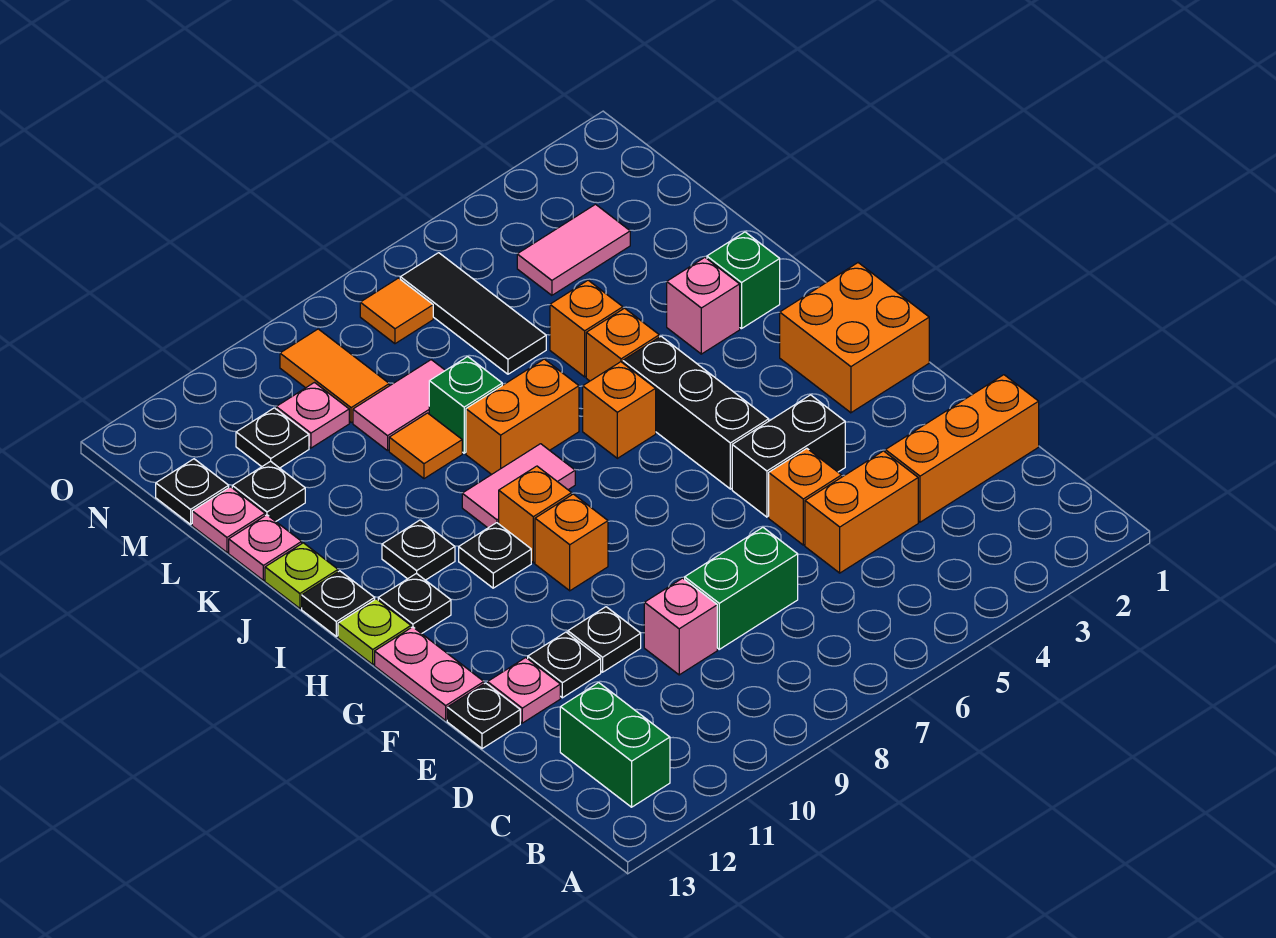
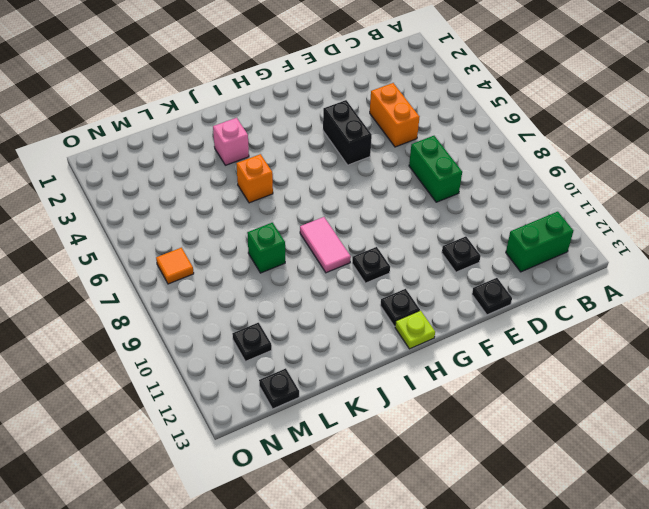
none -> orange 1x3 brick [885,375,1039,522]
none -> pink 1x1 brick [644,578,717,675]
none -> orange 1x1 brick [769,448,842,545]
none -> black 1x1 plate [568,607,641,672]

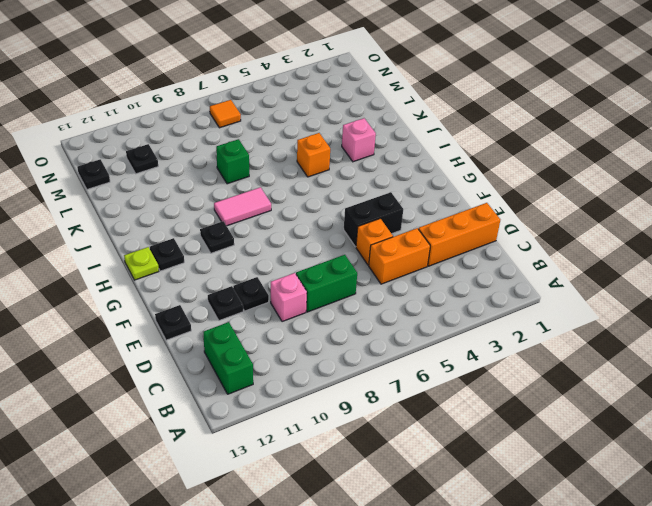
none -> pink 1x1 plate [488,658,560,723]
none -> pink 1x2 plate [375,627,484,720]
none -> orange 2x2 brick [780,263,929,413]
none -> black 1x3 brick [623,336,769,489]

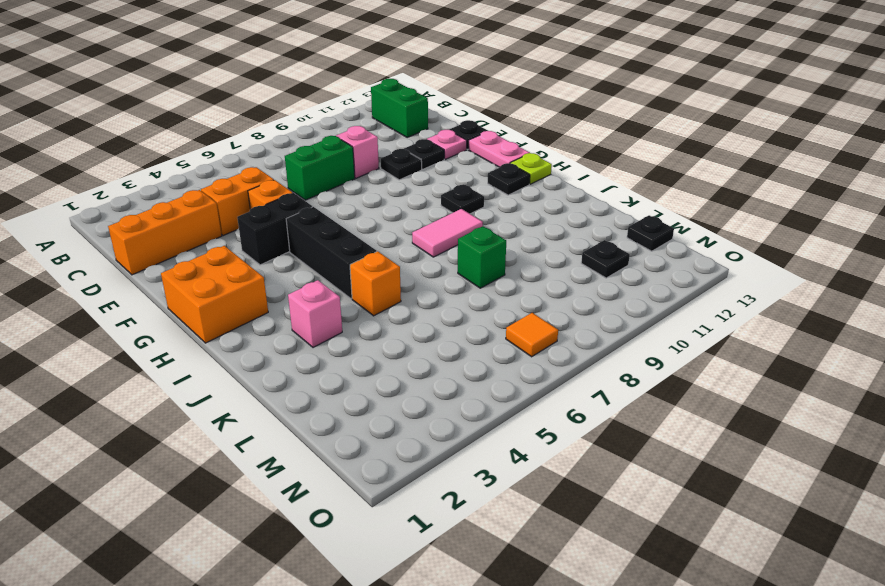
none -> orange 1x1 brick [535,494,608,591]
none -> orange 1x1 brick [499,466,572,563]
none -> orange 1x1 brick [583,362,656,458]
none -> black 1x1 plate [382,520,455,580]

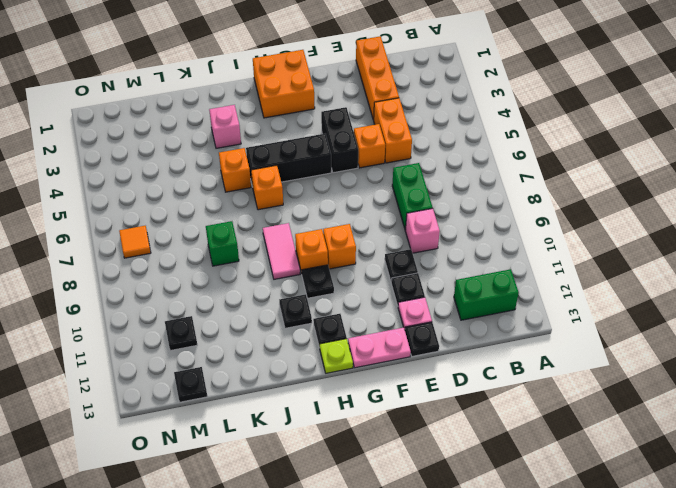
none -> black 1x1 plate [302,571,375,636]
none -> green 1x1 brick [707,232,780,329]
none -> orange 1x2 brick [466,359,579,474]
none -> lime 1x1 plate [265,543,338,608]

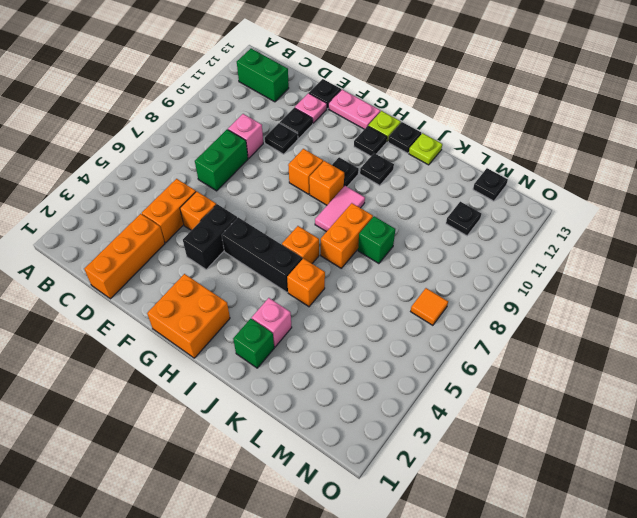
none -> orange 1x1 brick [550,280,623,377]
none -> orange 1x1 tile [389,413,462,479]
none -> pink 1x1 plate [229,515,302,580]
none -> black 1x3 tile [400,253,546,374]

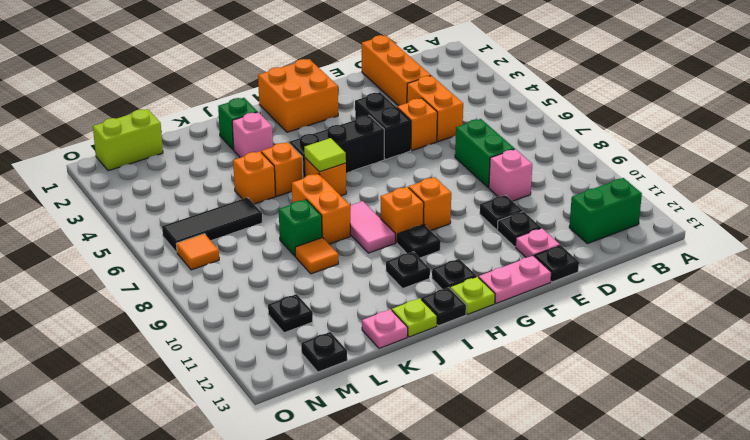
lime 1x1 tile [304,138,346,172] -> none
lime 1x2 brick [93,109,163,171] -> none
none -> pink 1x2 tile [353,360,445,451]
none -> black 1x1 plate [232,461,305,521]
none -> pink 1x1 plate [192,487,265,552]
none -> pink 1x2 tile [517,204,630,295]

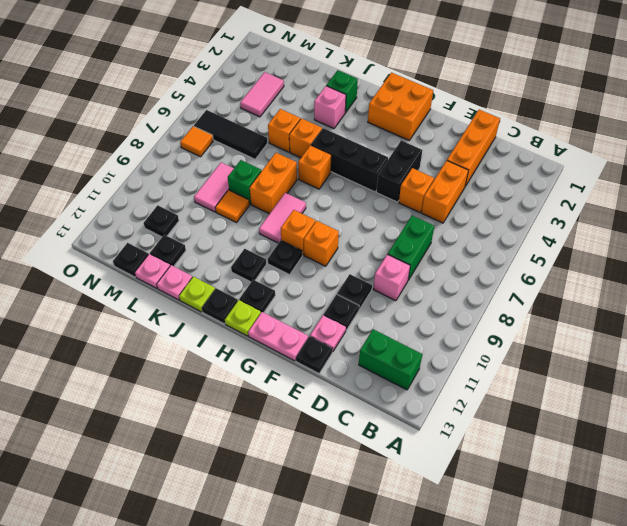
none -> orange 1x2 tile [280,329,389,423]
none -> pink 1x1 plate [276,383,349,448]

